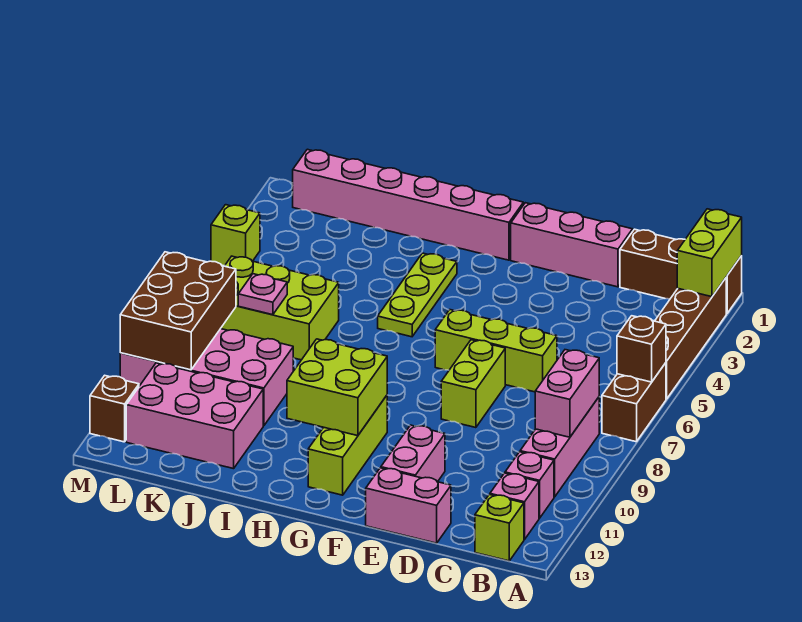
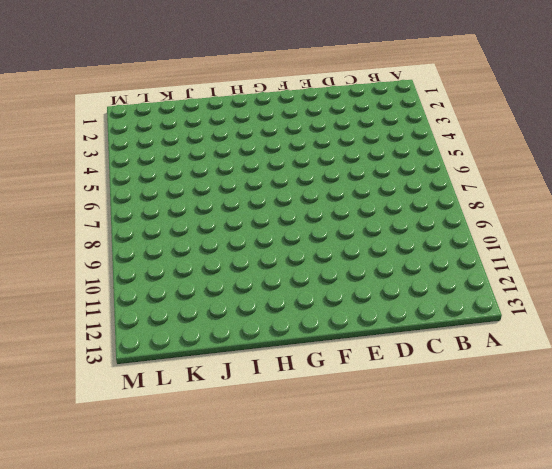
none -> brown 1x3 brick [620,229,742,313]
none -> brown 1x4 brick [655,278,726,399]
none -> brown 1x2 brick [602,363,666,442]

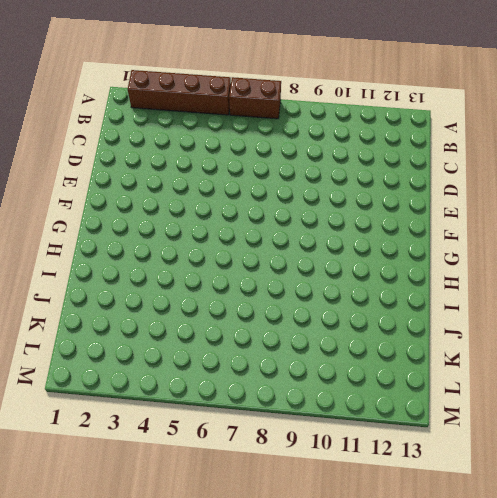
none -> brown 1x3 brick [620,229,742,313]
none -> pink 1x3 brick [520,397,599,497]
none -> pink 1x1 brick [505,452,554,518]

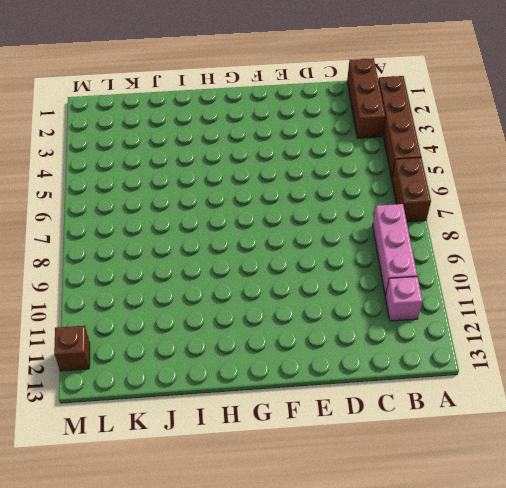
brown 1x3 brick [347,58,385,138] -> brown 1x3 brick turned to [620,229,742,313]
none -> pink 1x1 brick [490,473,539,540]
none -> lime 1x1 brick [475,495,524,561]
none -> pink 1x3 brick [511,203,633,287]

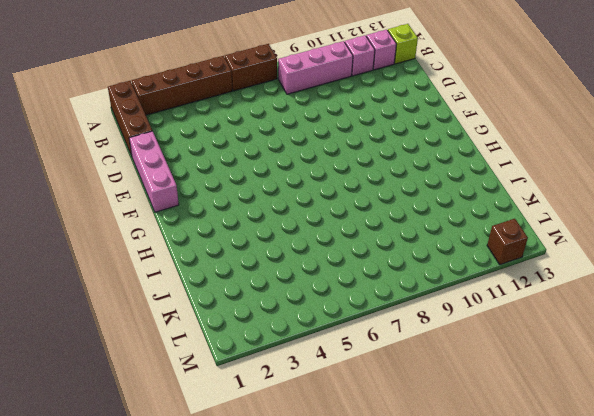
none -> lime 1x3 brick [435,310,557,392]
none -> pink 1x2 brick [366,468,451,543]
none -> lime 1x2 brick [441,340,505,428]

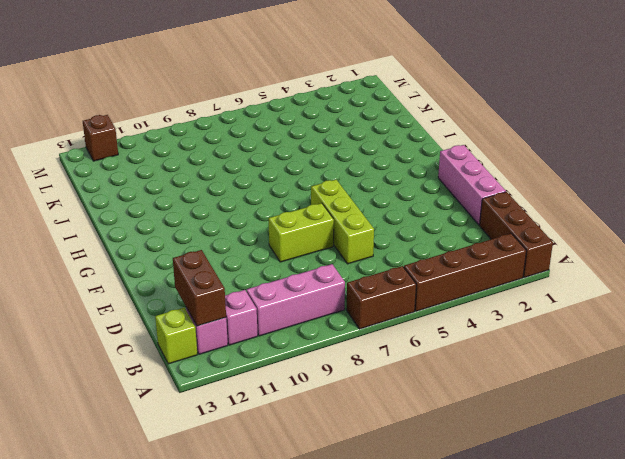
brown 1x2 brick [173,250,226,326] -> none
none -> pink 1x2 brick [366,468,451,543]
none -> pink 1x2 brick [381,425,445,482]
none -> pink 1x6 brick [293,149,523,260]

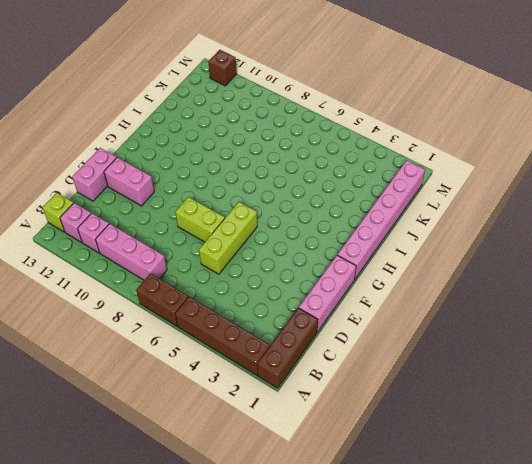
none -> lime 1x3 brick [308,395,387,495]
none -> lime 1x3 plate [378,253,457,337]
none -> lime 2x3 brick [221,256,339,360]

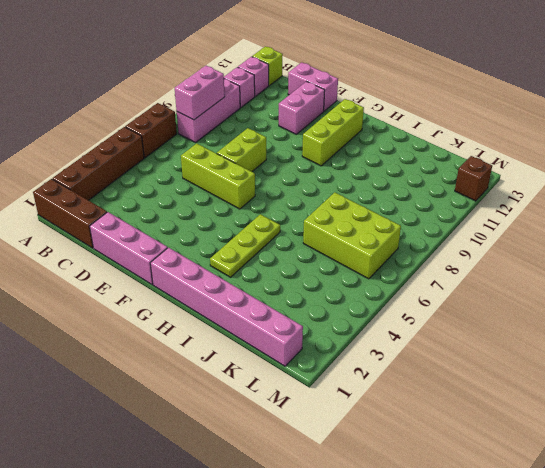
none -> pink 2x4 brick [120,329,293,426]
none -> pink 2x3 brick [126,363,263,469]
none -> lime 1x1 brick [211,205,260,265]

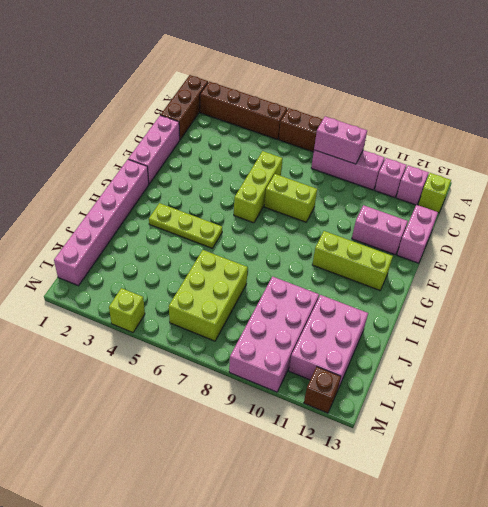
none -> lime 1x2 brick [677,209,742,297]
none -> brown 1x1 brick [617,316,666,382]
none -> lime 2x2 brick [287,339,387,436]

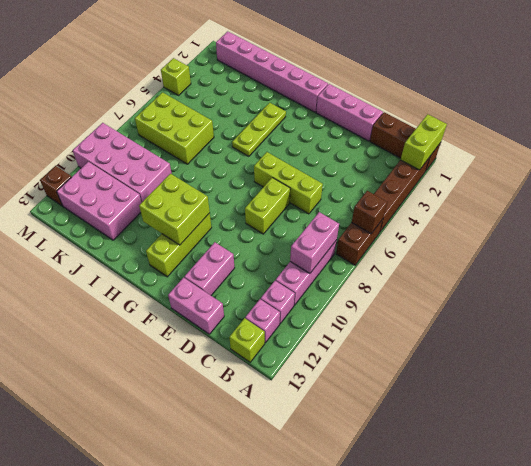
none -> pink 1x1 plate [238,274,287,315]
none -> brown 2x3 brick [120,252,236,370]

